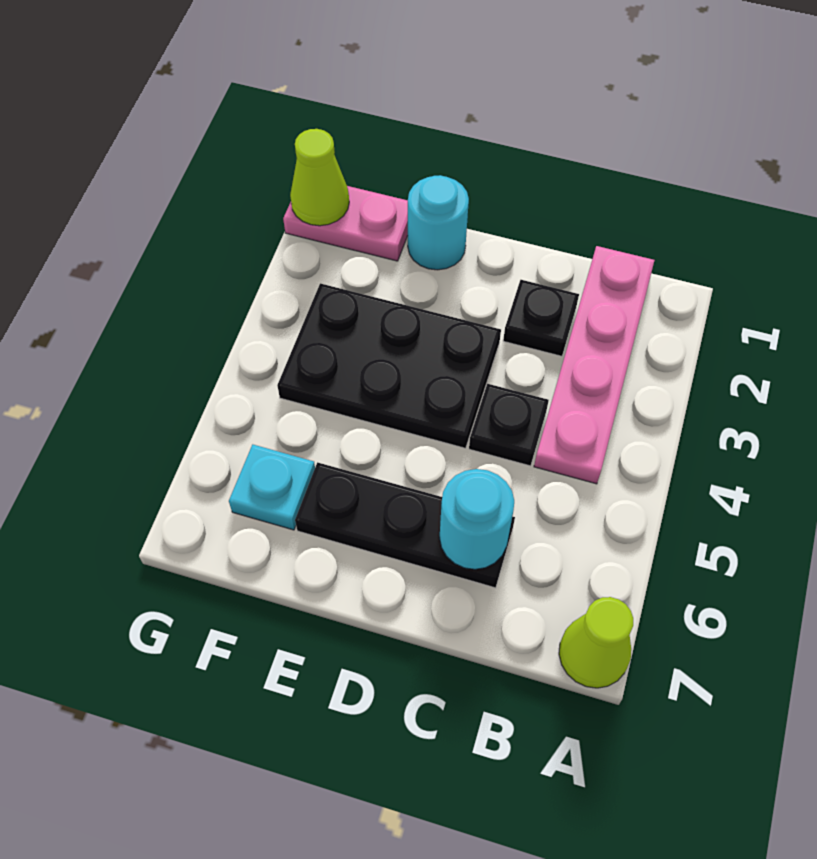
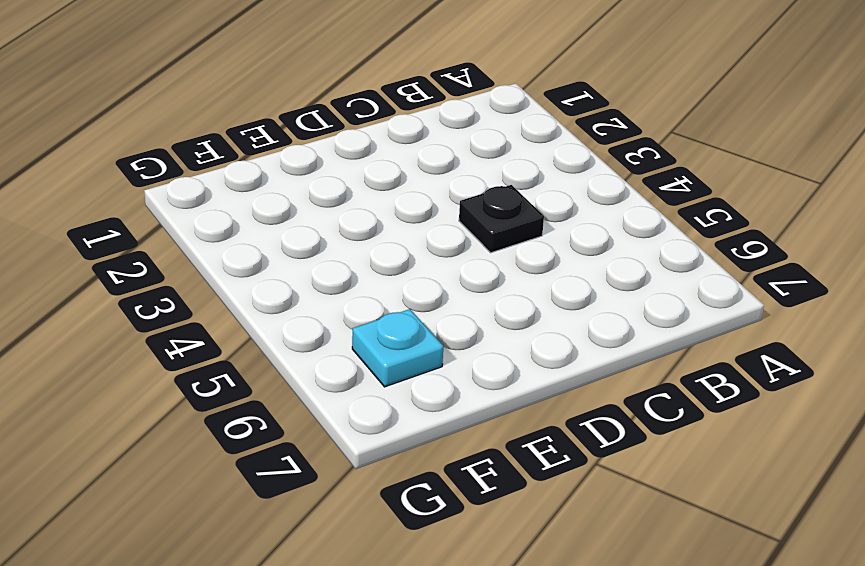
none -> lime 1x1 cone [559,597,633,688]
none -> pink 1x4 plate [534,246,655,484]

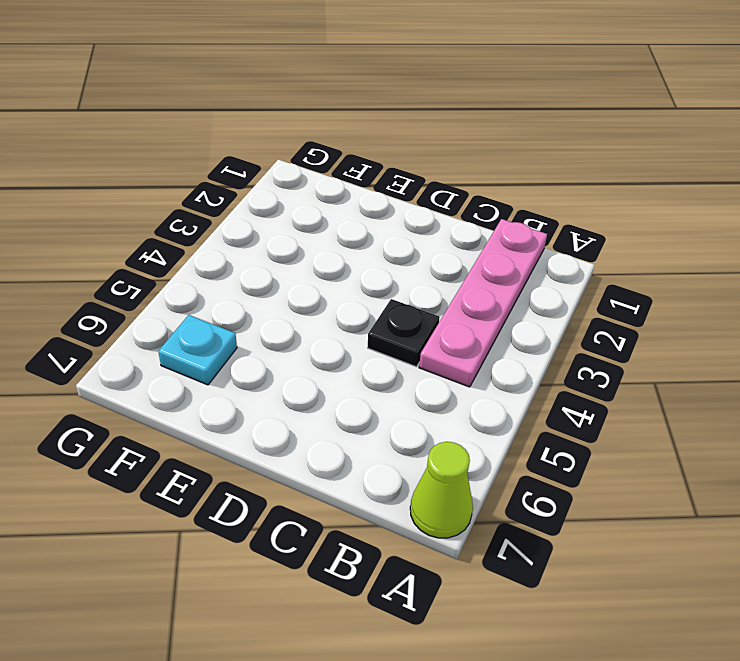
none -> black 1x1 plate [503,280,579,356]
none -> black 1x3 plate [295,462,515,588]

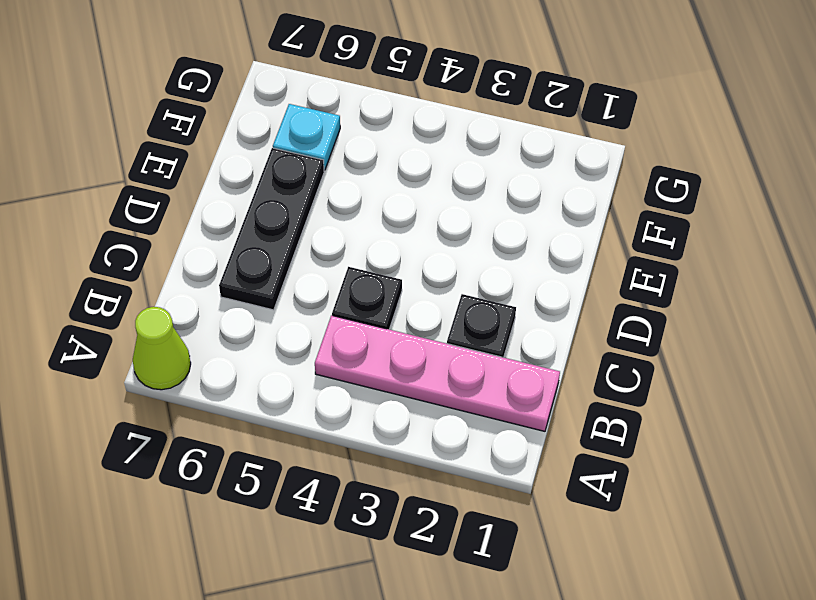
none -> black 2x3 plate [277,283,501,448]
none -> cyan 1x1 round brick [408,175,469,270]

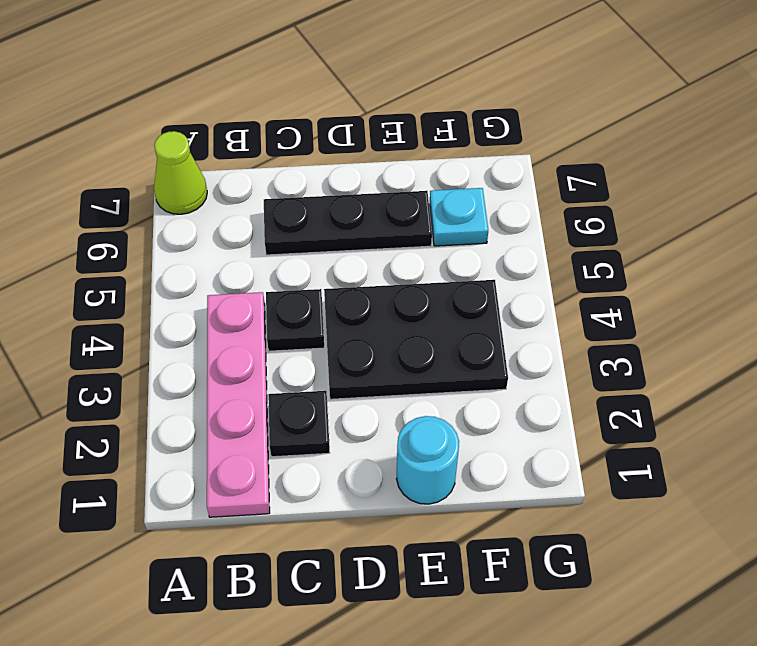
none -> pink 1x2 plate [283,186,408,261]
none -> cyan 1x1 round brick [439,469,514,569]

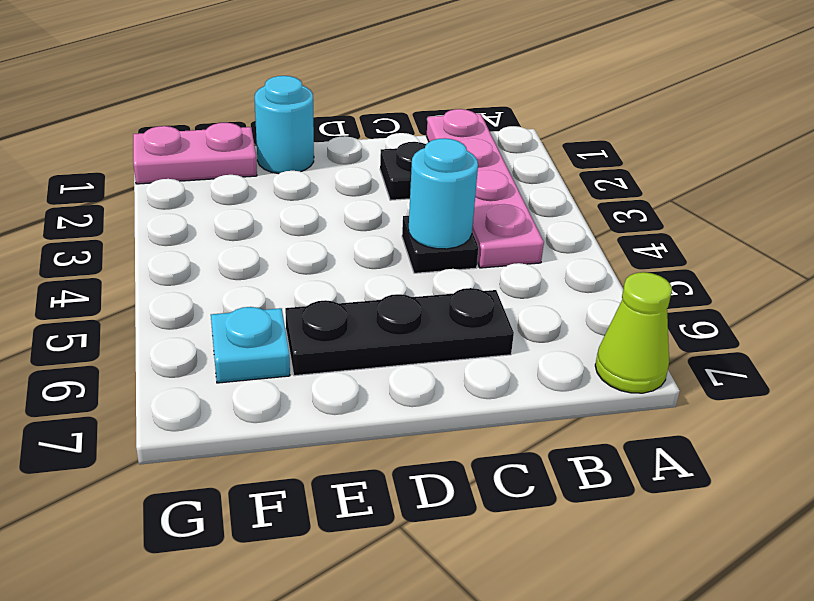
cyan 1x1 round brick [409,138,478,249] -> cyan 1x1 round brick moved to [439,469,514,569]
none -> black 2x3 plate [277,283,501,448]
none -> lime 1x1 cone [290,129,349,226]

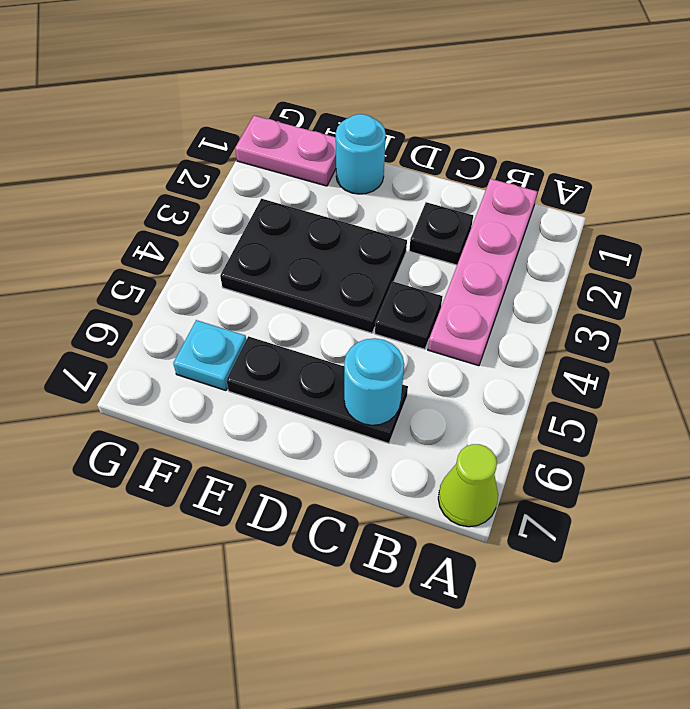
none -> lime 1x1 cone [290,129,349,226]

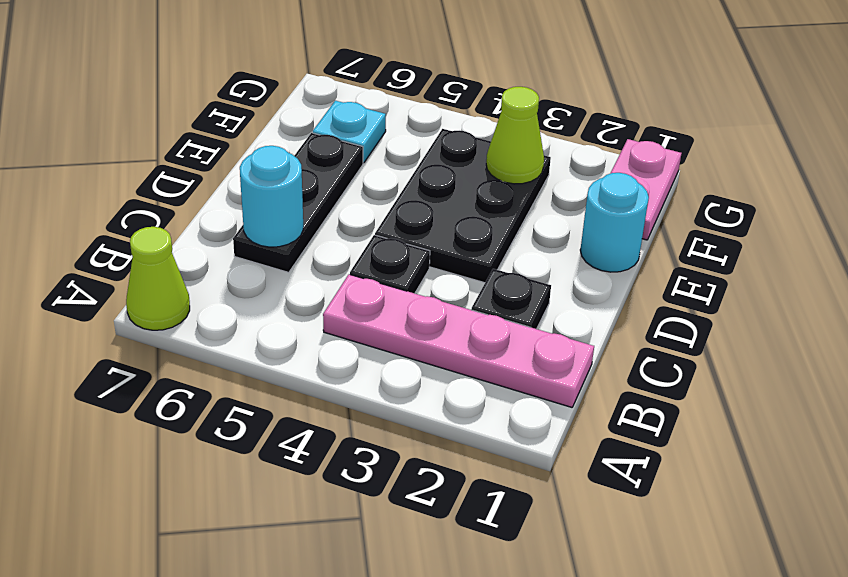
lime 1x1 cone [486,87,544,184] -> lime 1x1 cone moved to [290,129,349,226]

